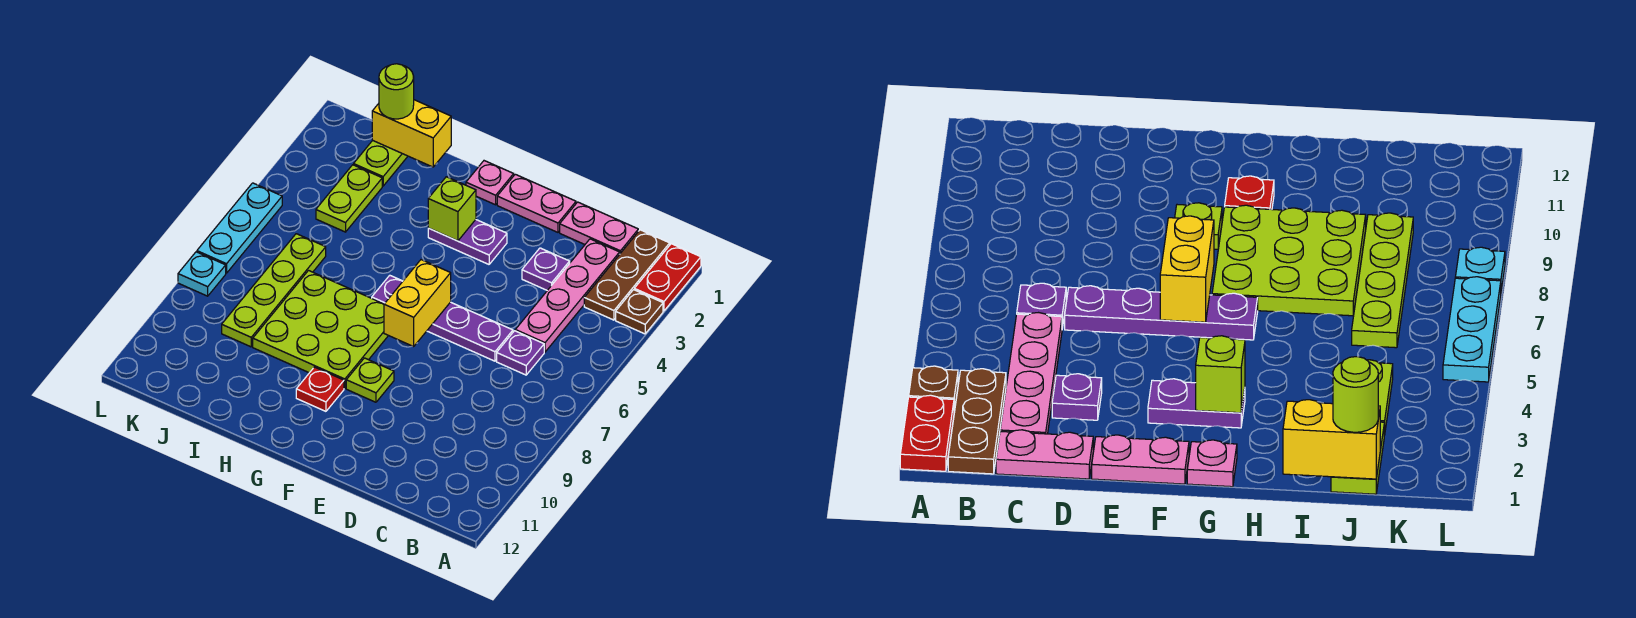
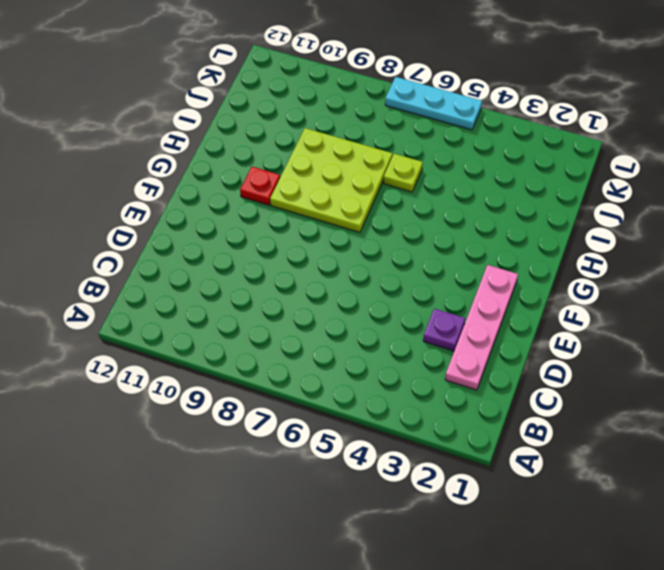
pink 1x4 plate [445,265,518,390] -> pink 1x4 plate turned to [515,239,620,352]
lime 1x1 plate [384,154,423,192] -> lime 1x1 plate moved to [346,358,394,402]
none -> red 1x2 plate [634,244,701,311]
none -> brown 1x1 plate [616,290,663,334]
none -> brown 1x3 plate [584,230,670,320]

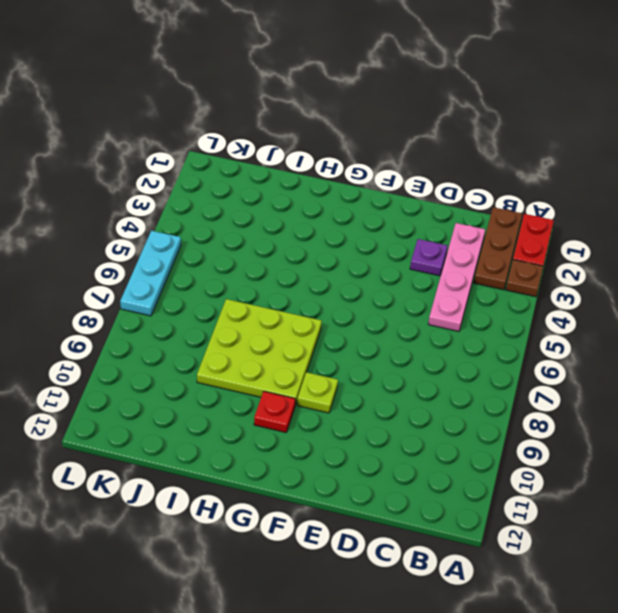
none -> pink 1x2 plate [560,202,638,253]
none -> purple 1x1 plate [497,331,544,375]
none -> purple 1x4 plate [372,275,513,361]

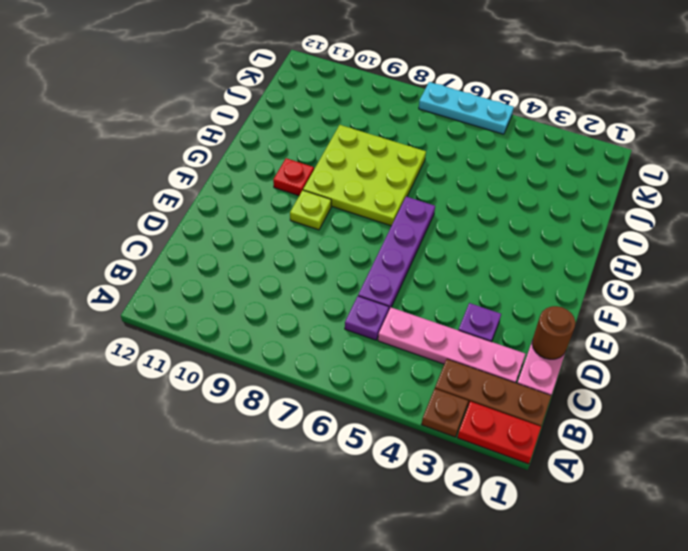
brown 1x1 round brick [532,306,576,359] -> none
none -> pink 1x2 plate [497,174,576,232]
none -> purple 1x2 plate [428,220,507,264]
none -> pink 1x1 plate [466,161,514,205]

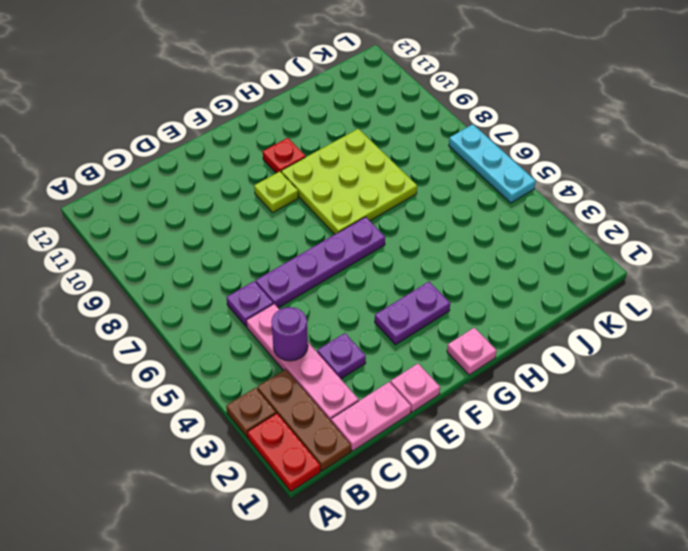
purple 1x1 round brick [271,307,308,361] -> none
pink 1x1 plate [391,364,440,412] -> pink 1x2 plate [497,174,576,232]
none -> lime 1x2 plate [354,140,408,186]
none -> lime 1x2 plate [316,165,382,232]
none -> lime 1x4 plate [222,234,326,347]

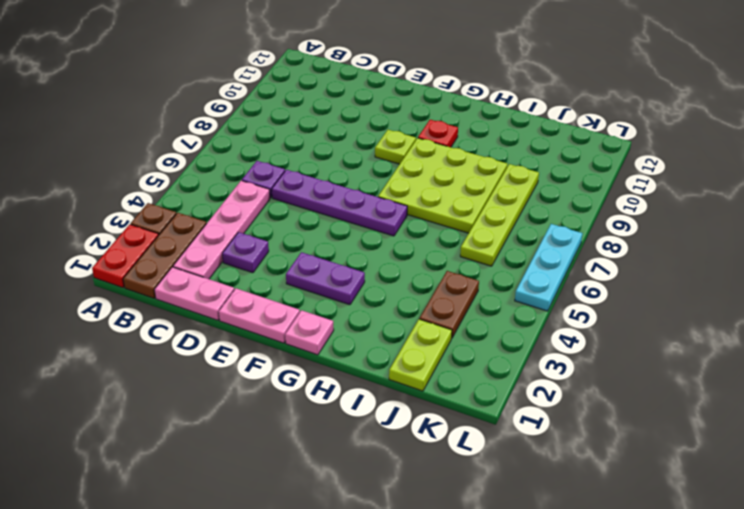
brown 1x2 plate [419,271,479,338] -> lime 1x2 plate [316,165,382,232]
none -> cyan 1x1 plate [178,252,226,296]
none -> yellow 1x2 brick [384,260,451,346]
none -> lime 1x1 brick [428,177,476,241]

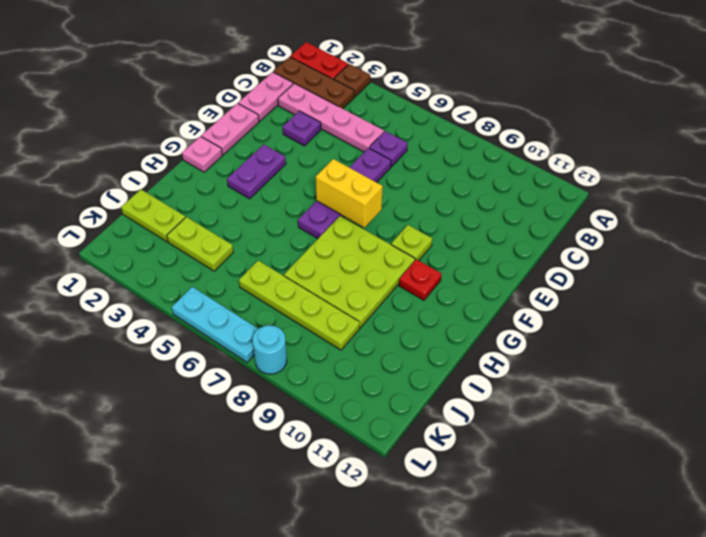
cyan 1x1 round brick [253,325,287,374] -> cyan 1x1 plate [178,252,226,296]
none -> lime 1x1 brick [428,177,476,241]
none -> yellow 1x2 brick [372,100,451,167]
none -> lime 1x1 round brick [379,64,414,119]

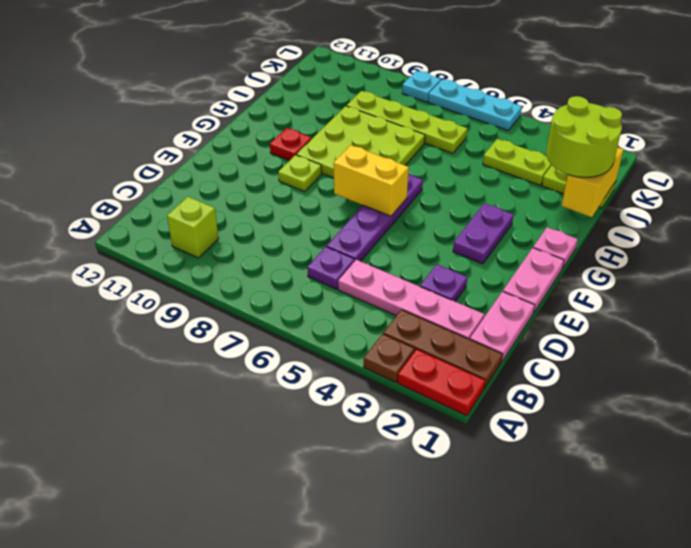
lime 1x1 brick [167,197,219,258] -> lime 1x1 brick moved to [428,177,476,241]
lime 2x2 round brick [546,96,622,177] -> lime 1x1 round brick [379,64,414,119]

